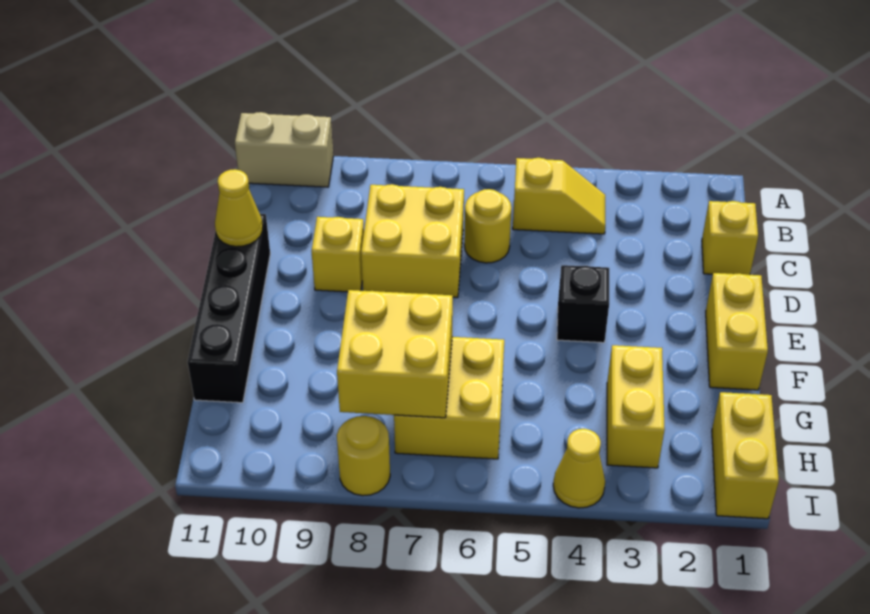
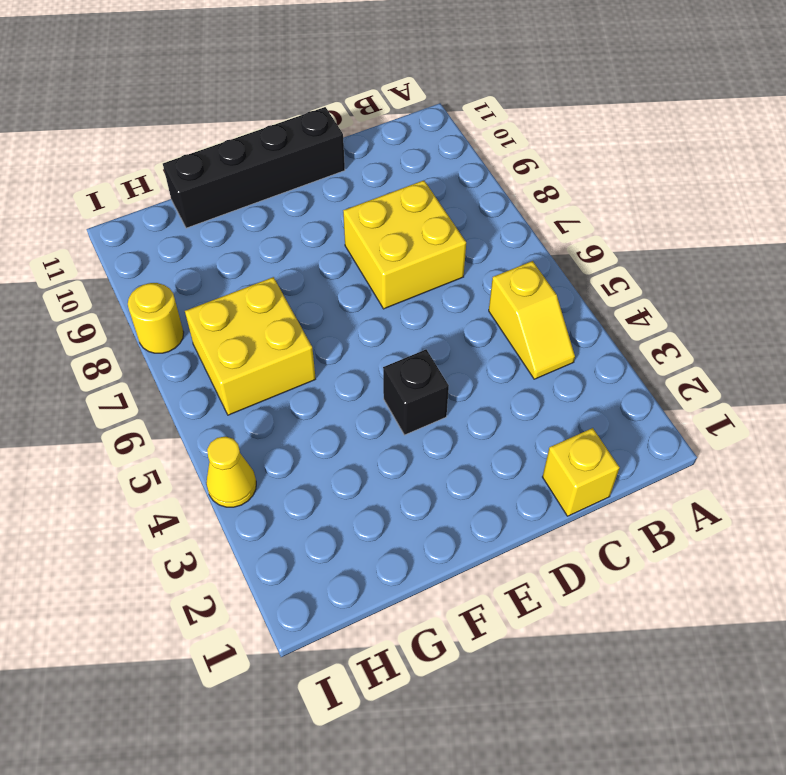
none -> tan 1x2 brick [235,112,333,187]
none -> yellow 1x1 round brick [464,189,511,263]
none -> yellow 1x1 brick [311,217,364,292]

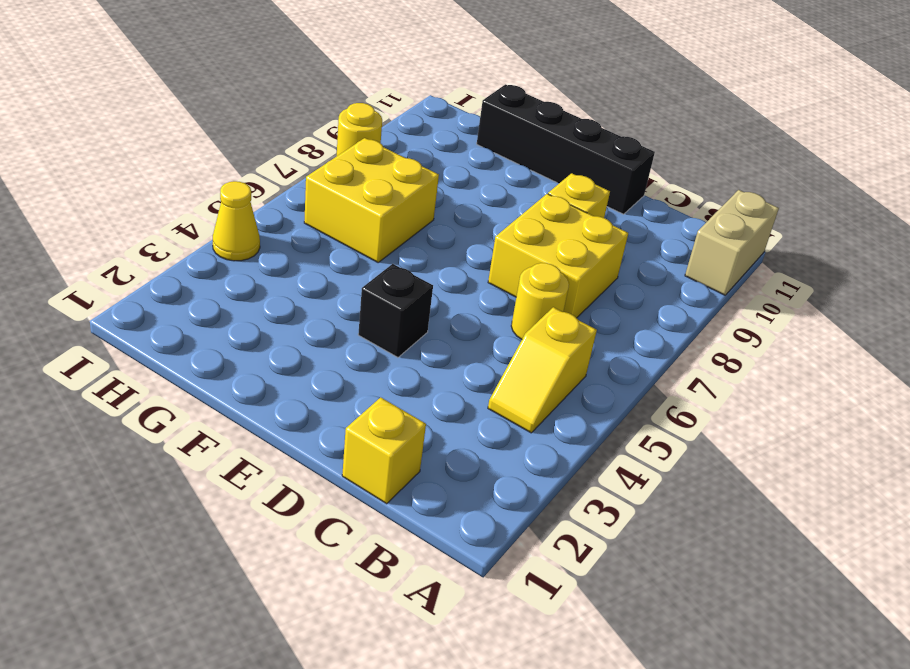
none -> yellow 1x2 brick [706,273,768,390]
none -> yellow 1x2 brick [607,345,665,468]
none -> yellow 1x2 brick [712,392,779,519]

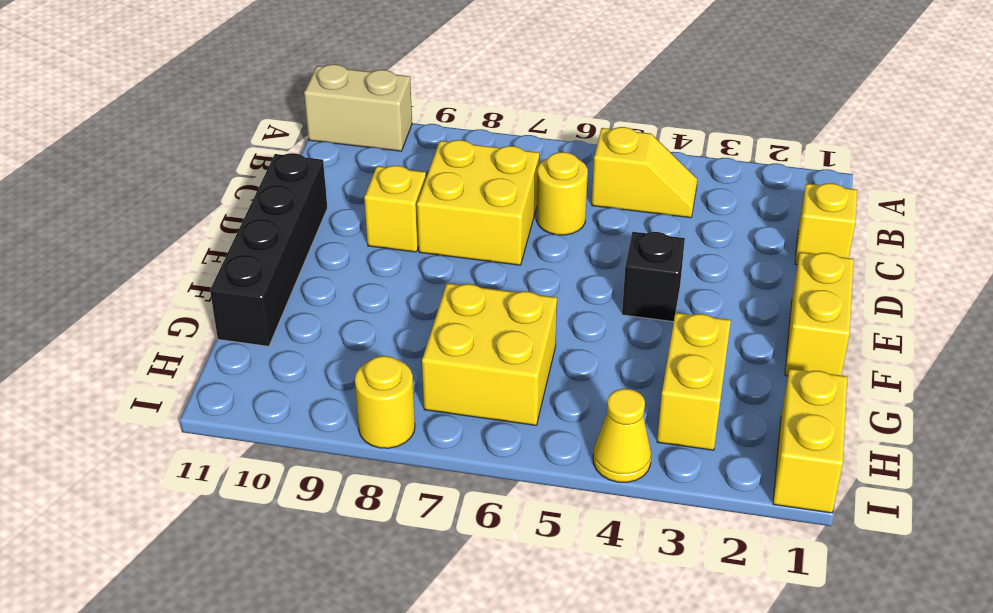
none -> yellow 1x1 cone [215,169,263,247]
none -> yellow 2x2 brick [337,290,453,418]

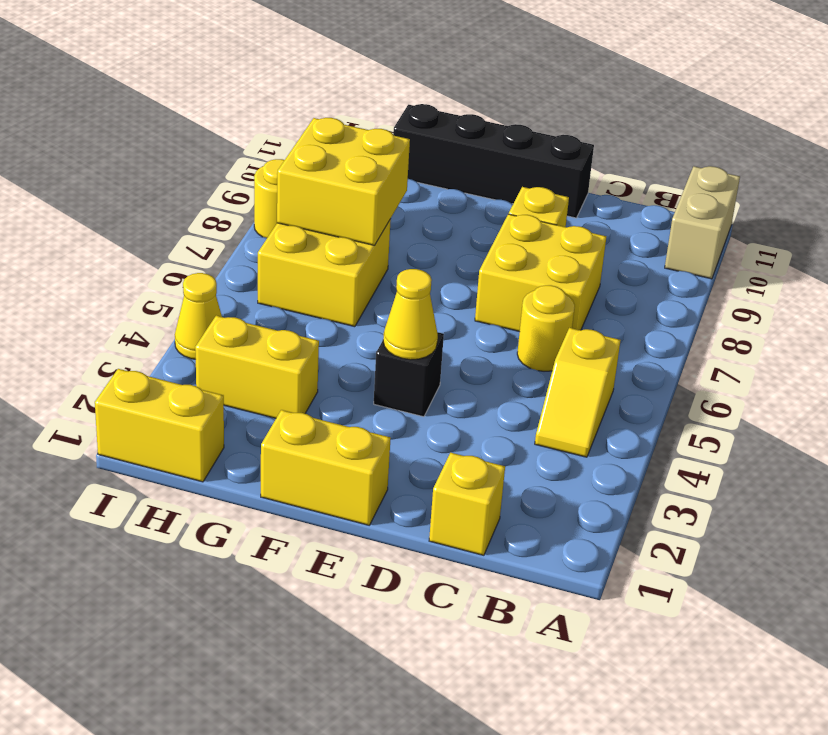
yellow 1x1 cone [383,269,438,360] -> yellow 1x1 cone moved to [215,169,263,247]

